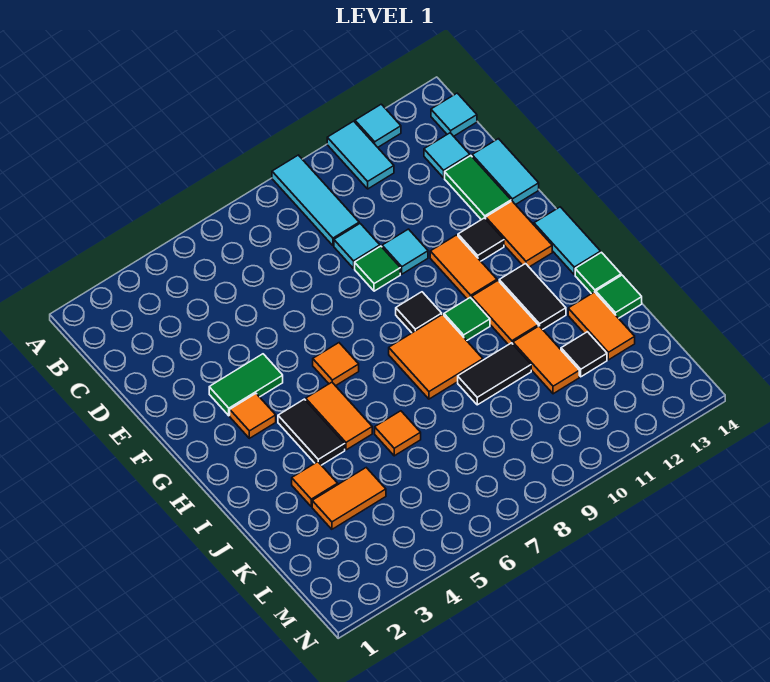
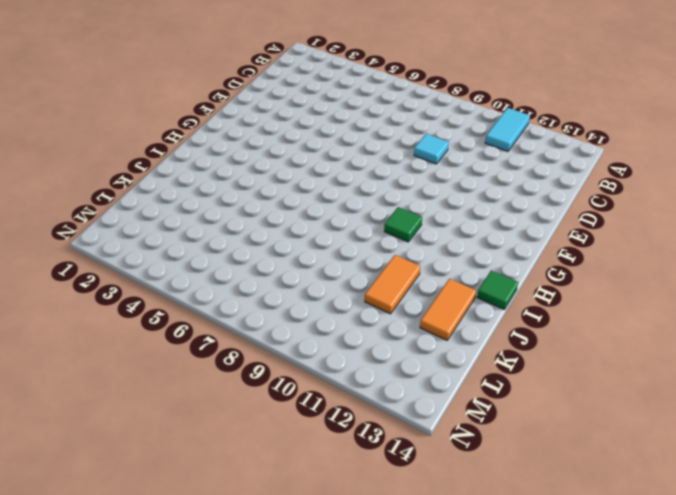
none -> cyan 1x3 tile [272,155,359,246]
none -> cyan 1x1 tile [355,104,401,147]
none -> cyan 1x1 tile [431,93,477,136]
none -> cyan 1x1 tile [424,133,470,178]

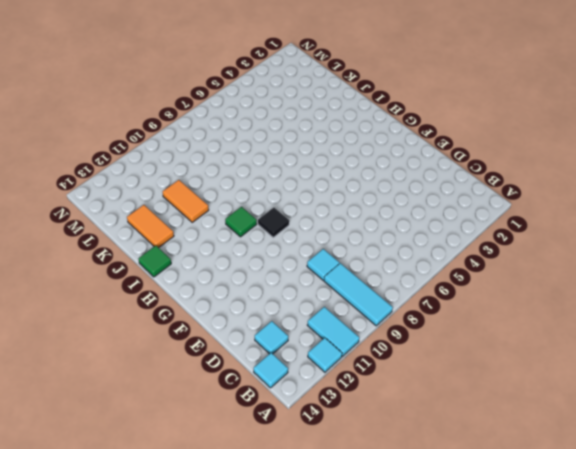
none -> green 1x2 tile [445,156,511,220]
none -> cyan 1x2 tile [472,139,539,205]
none -> green 1x1 tile [355,246,400,291]
none -> cyan 1x1 tile [382,229,428,274]

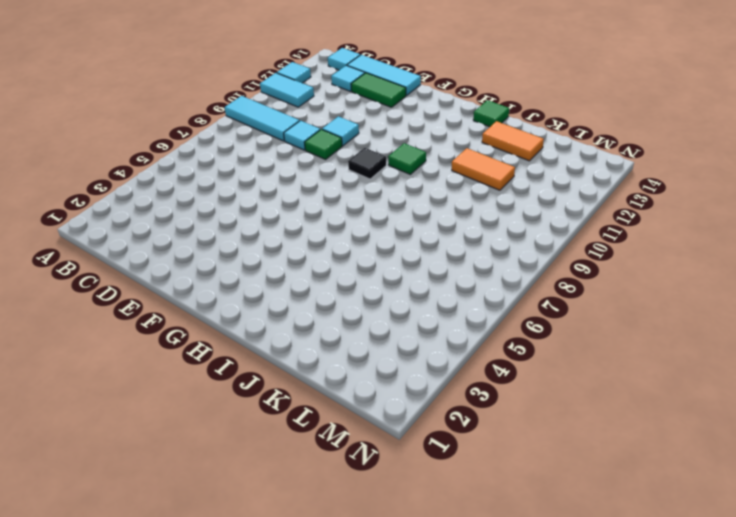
cyan 1x3 tile [347,55,421,95] -> cyan 1x2 tile [472,139,539,205]
none -> green 1x2 tile [209,354,283,416]
none -> orange 1x2 tile [430,235,497,299]
none -> black 1x1 tile [458,218,504,261]
none -> orange 1x2 tile [486,201,552,267]

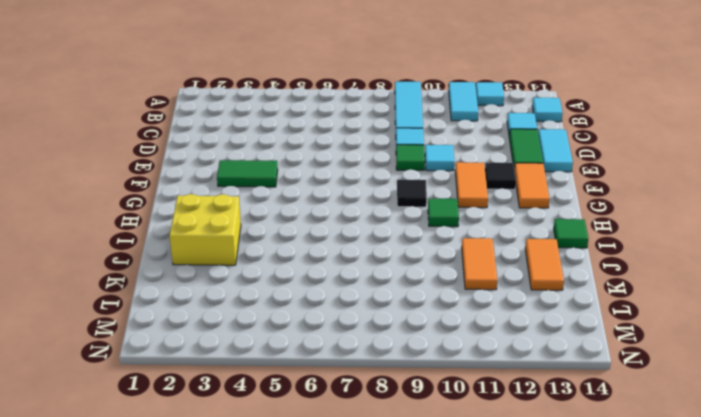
yellow 2x2 brick [170,194,241,265] -> orange 1x1 tile [292,462,338,507]
none -> orange 1x1 tile [230,394,276,438]
none -> orange 1x1 tile [313,343,359,386]
none -> cyan 1x2 tile [534,207,601,275]
none -> black 1x2 tile [278,399,345,465]

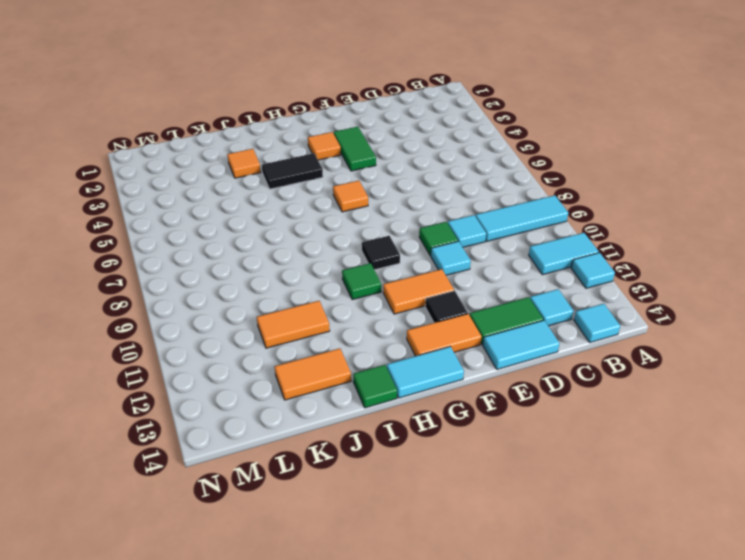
none -> orange 1x2 tile [306,382,372,450]
none -> orange 2x2 tile [389,314,483,399]
none -> orange 1x2 tile [472,281,538,345]
none -> black 1x2 tile [499,264,566,329]

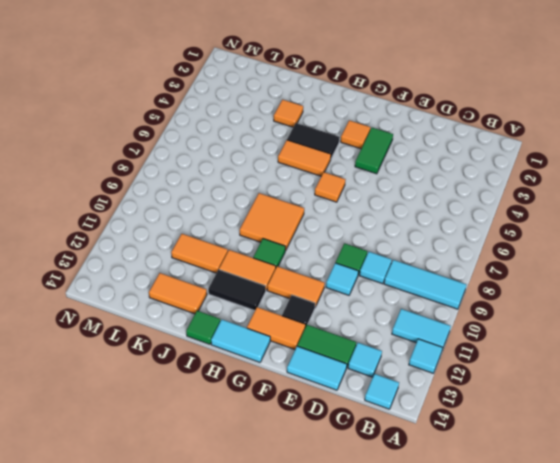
none -> black 1x1 tile [396,292,442,333]
none -> orange 1x1 tile [375,411,421,456]
none -> black 1x2 tile [458,343,531,405]
none -> green 1x1 tile [596,275,642,318]

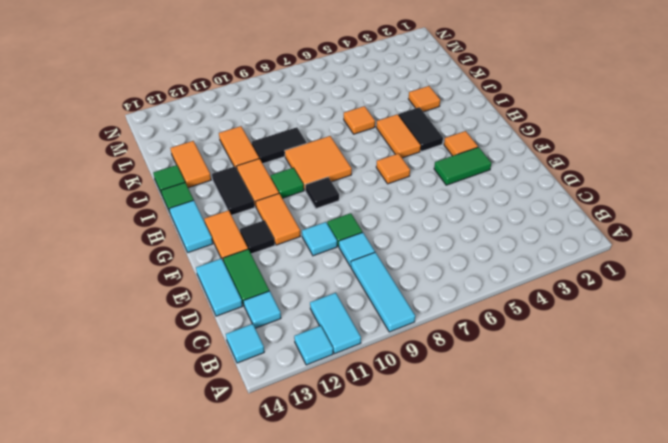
none -> orange 1x2 tile [312,468,386,529]
none -> black 1x1 tile [561,332,607,377]

